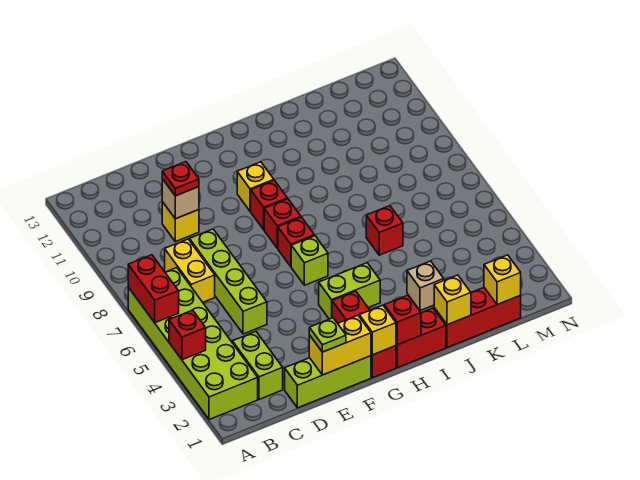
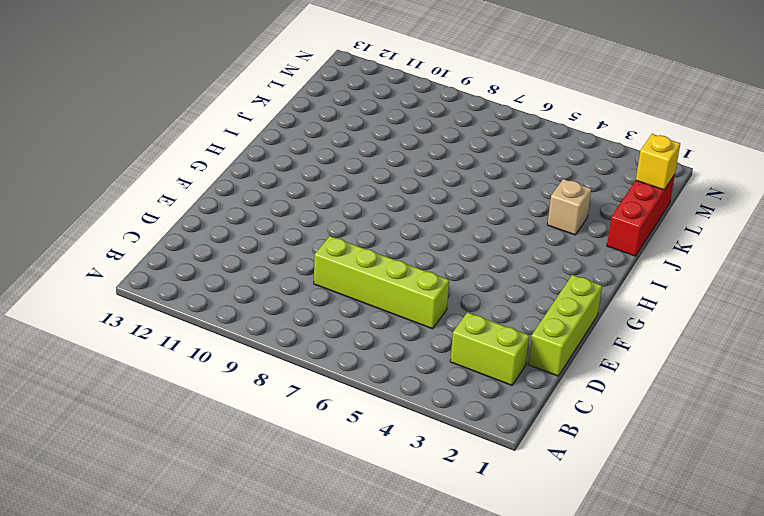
none -> lime 2x6 brick [128,268,258,420]
none -> yellow 1x2 brick [165,239,215,302]
none -> yellow 1x1 brick [162,202,199,242]

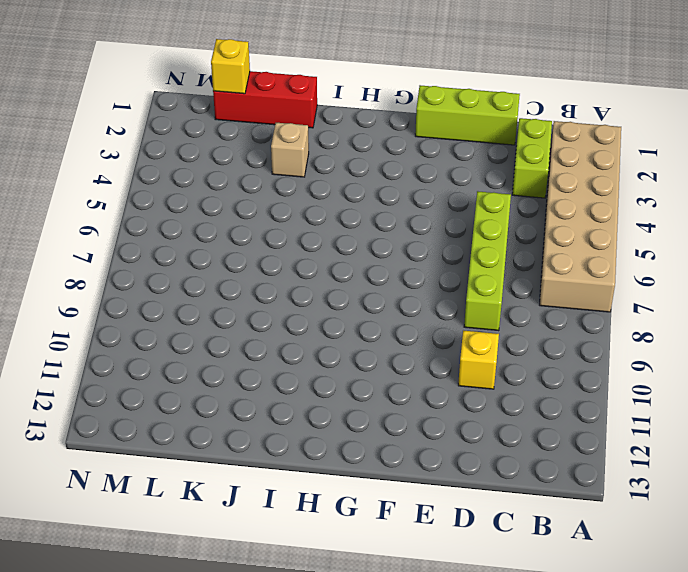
tan 2x6 brick [539,121,621,312] -> lime 2x6 brick [128,268,258,420]
none -> yellow 1x2 brick [165,239,215,302]
none -> red 1x3 brick [332,291,396,378]
none -> lime 1x2 brick [319,263,380,319]

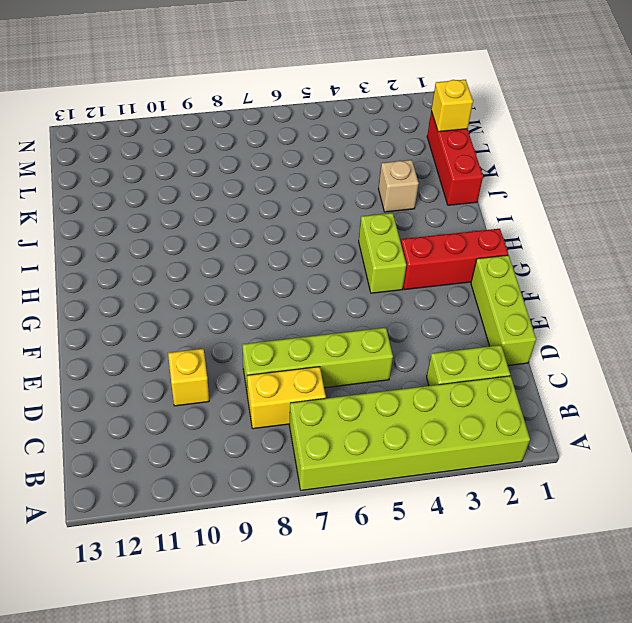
none -> lime 1x1 brick [291,236,328,285]
none -> red 1x1 brick [278,217,315,267]
none -> red 1x1 brick [264,199,301,248]

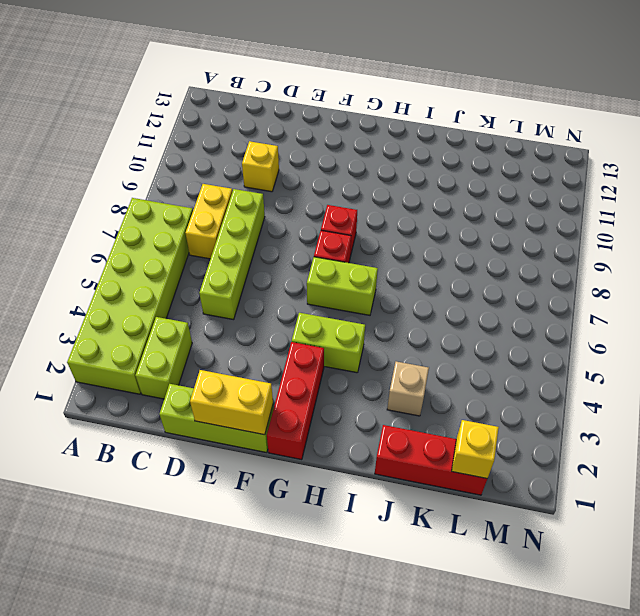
lime 1x2 brick [307,257,378,315] -> lime 1x1 brick [291,236,328,285]
none -> red 1x1 brick [251,180,287,230]
none -> yellow 1x1 brick [237,162,274,211]
none -> red 1x2 brick [396,308,446,368]

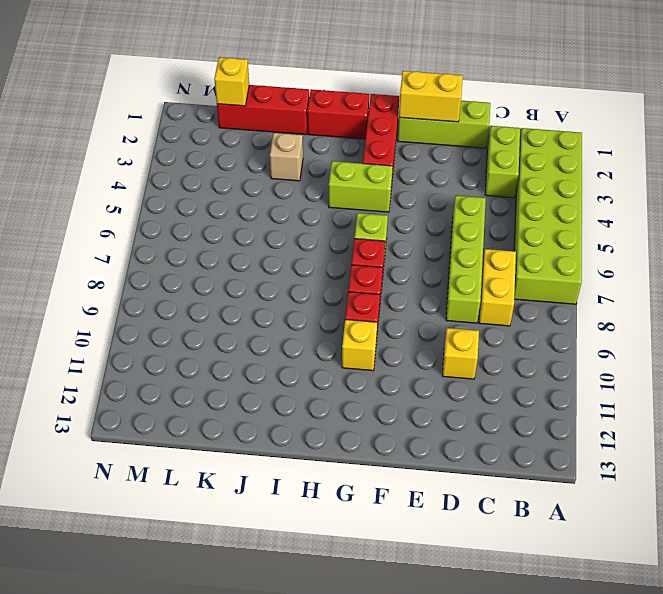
none -> red 1x1 brick [366,206,403,255]
none -> red 1x1 brick [169,310,206,360]
none -> red 1x2 brick [128,255,179,323]

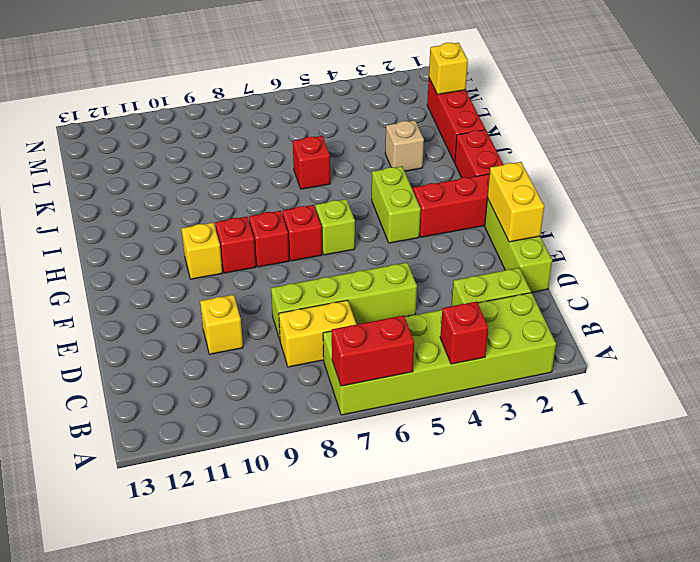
none -> tan 1x1 brick [162,179,199,219]
none -> yellow 1x1 brick [359,305,396,355]
none -> red 1x1 brick [384,295,421,345]

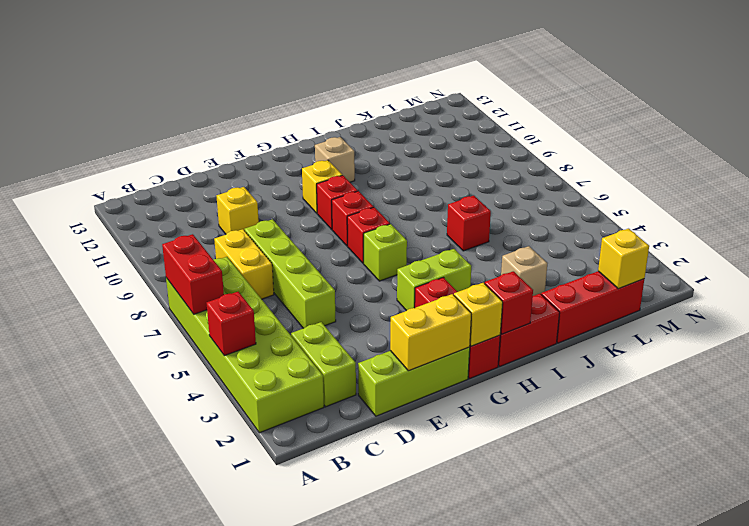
tan 1x1 brick [315,137,355,182] -> tan 1x1 brick moved to [162,179,199,219]
none -> yellow 1x1 brick [434,275,471,325]
none -> red 1x1 plate [162,162,199,196]
none -> lime 1x1 plate [309,318,346,352]

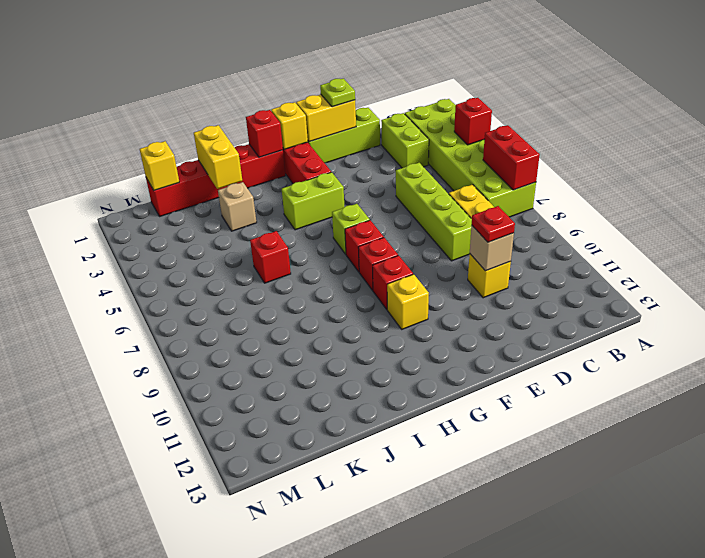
yellow 1x2 brick [194,125,242,189] -> yellow 1x1 brick [434,275,471,325]

